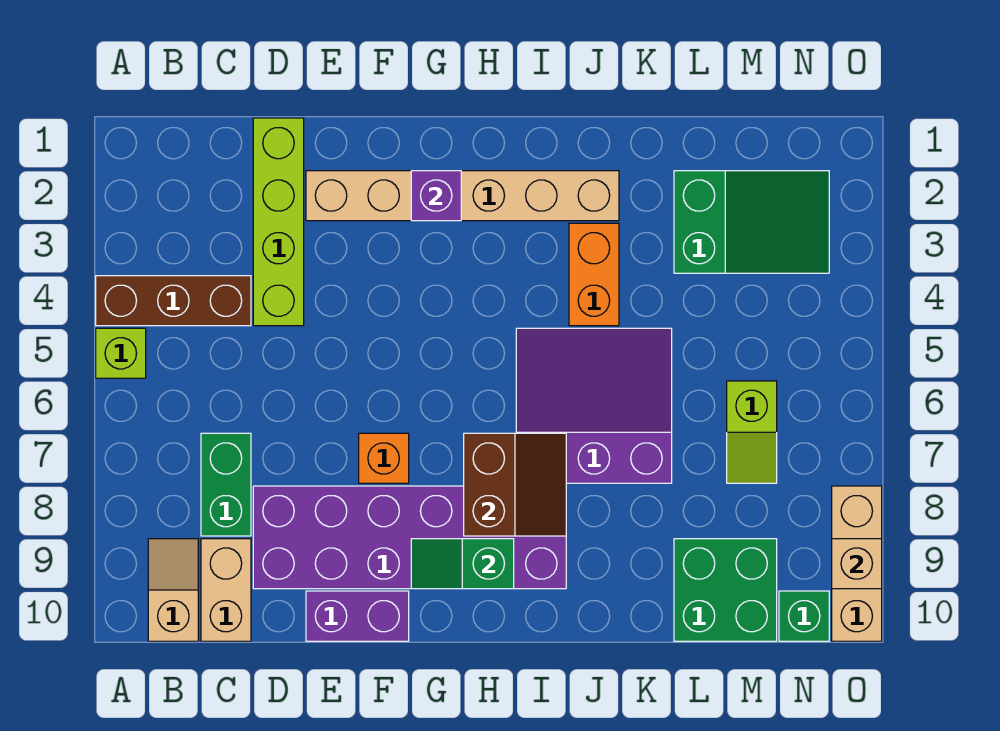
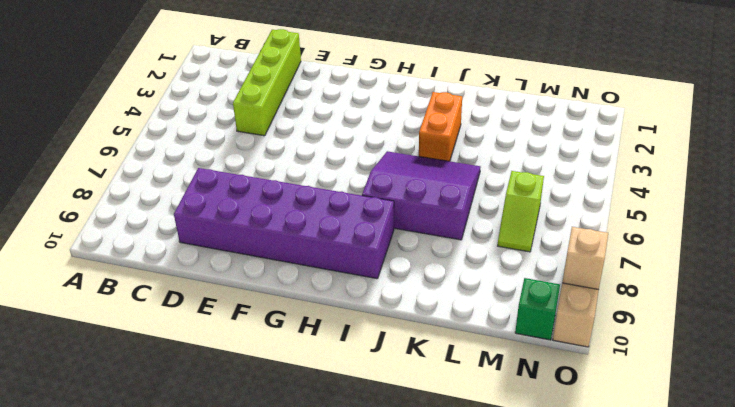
none -> brown 1x3 brick [96,276,251,326]
none -> lime 1x1 brick [96,328,146,378]
none -> tan 1x2 slope [148,539,198,641]

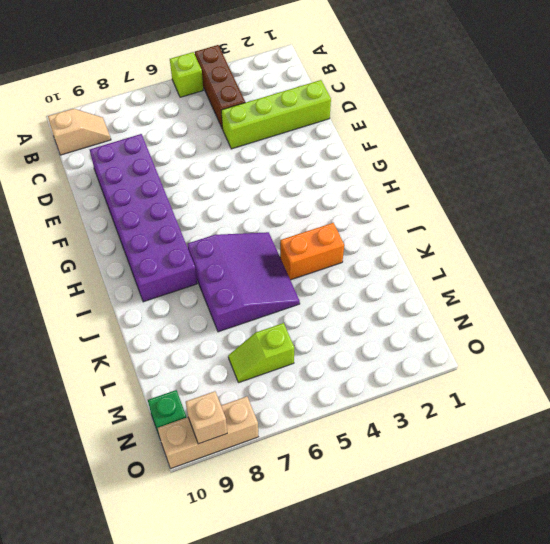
none -> green 1x2 brick [201,433,251,536]
none -> tan 1x2 brick [201,539,251,641]
none -> tan 1x6 brick [306,171,619,221]

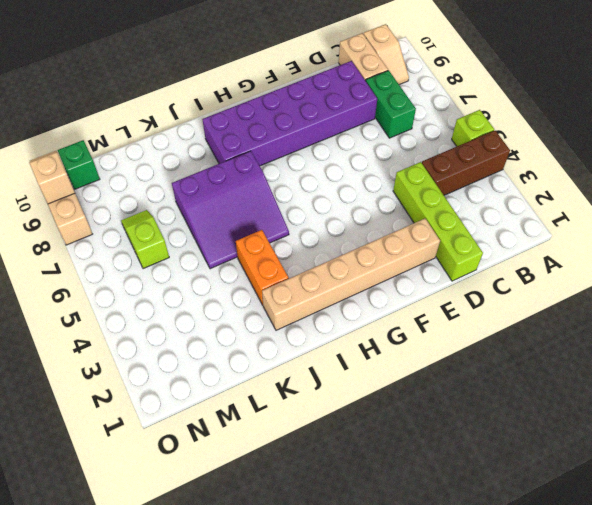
none -> purple 1x2 brick [306,591,409,641]
none -> orange 1x1 brick [359,433,409,483]
none -> green 2x3 slope [674,171,829,273]

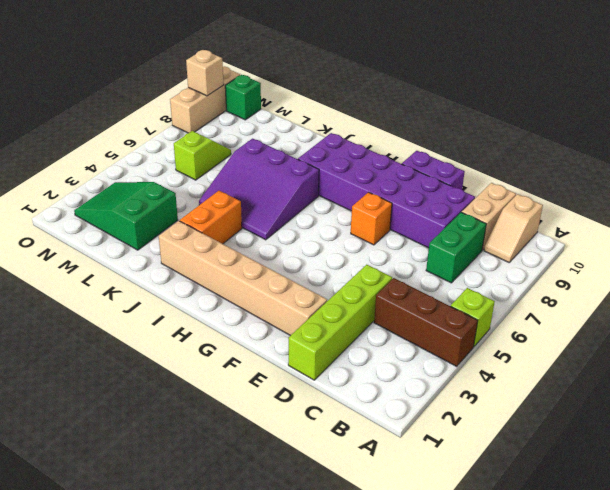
none -> green 2x2 brick [674,539,777,641]
none -> purple 1x1 brick [411,171,461,221]
none -> green 1x2 slope [411,539,514,589]

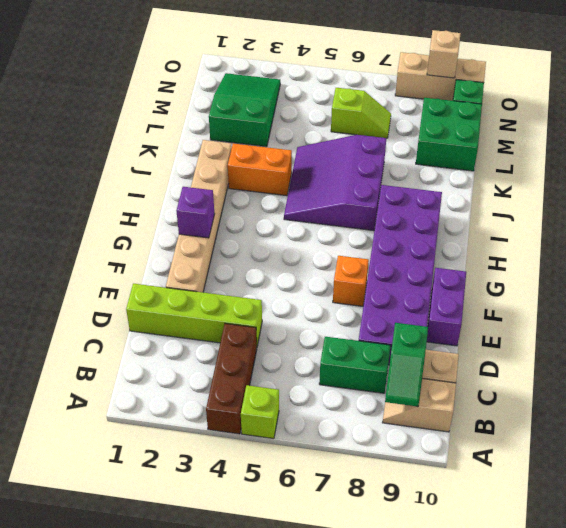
green 1x2 slope [385,323,428,407] -> green 1x2 slope moved to [411,539,514,589]
none -> brown 2x2 slope [464,433,566,536]

